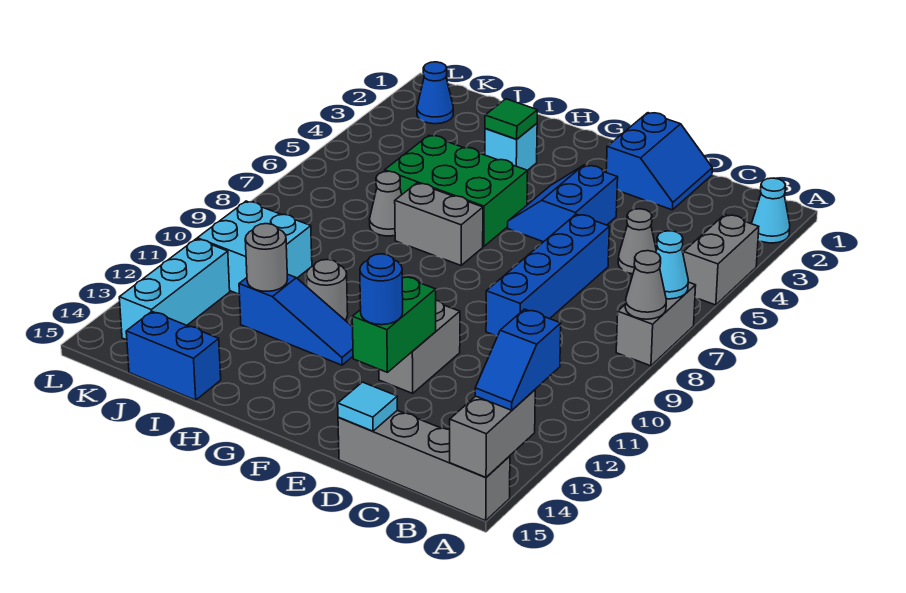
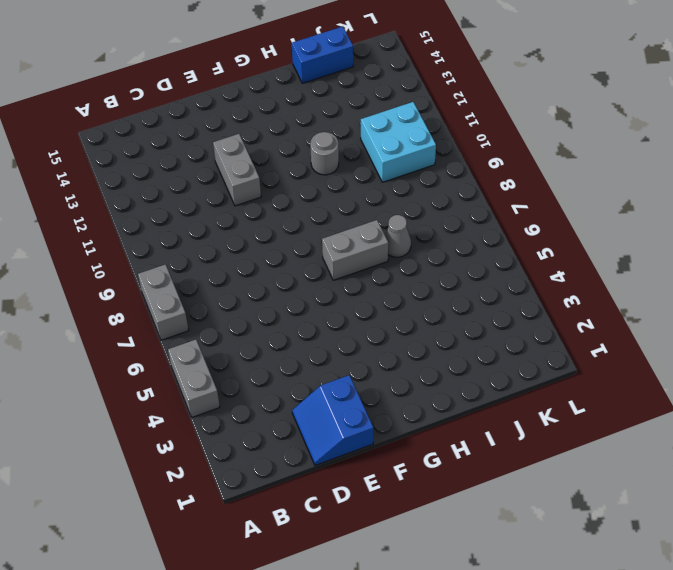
none -> cyan 1x1 cone [752,178,790,243]
none -> grey 1x4 brick [338,411,510,521]
none -> grey 1x1 cone [618,209,656,274]

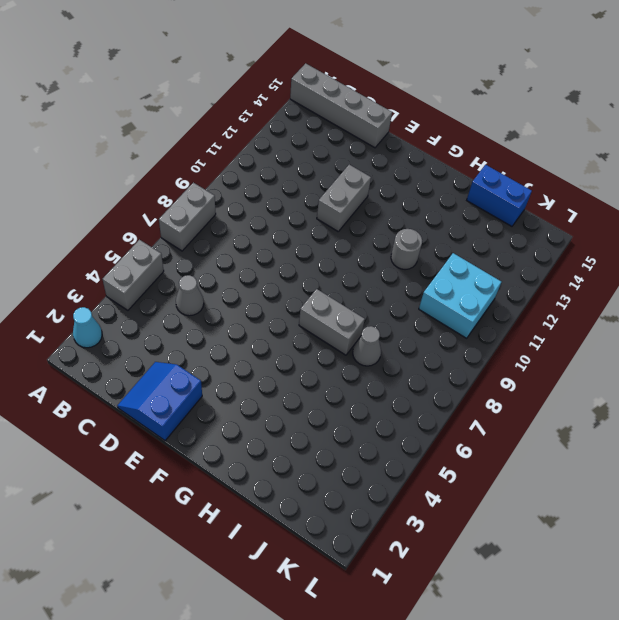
none -> blue 1x4 brick [486,214,609,336]
none -> blue 2x2 slope [508,165,618,242]
none -> green 2x3 brick [385,135,528,246]

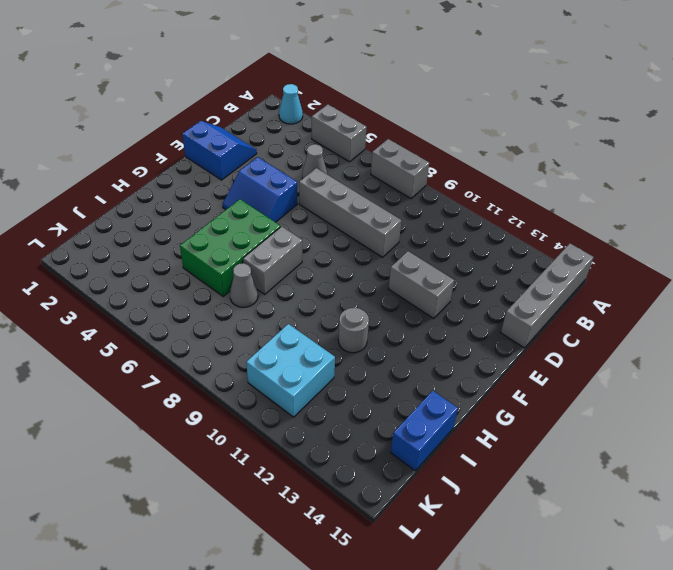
grey 1x4 brick [299,168,401,257] -> blue 1x4 brick [486,214,609,336]
none -> blue 1x3 slope [239,274,353,365]
none -> cyan 1x1 brick [485,123,537,170]
none -> blue 1x1 cone [417,62,453,124]

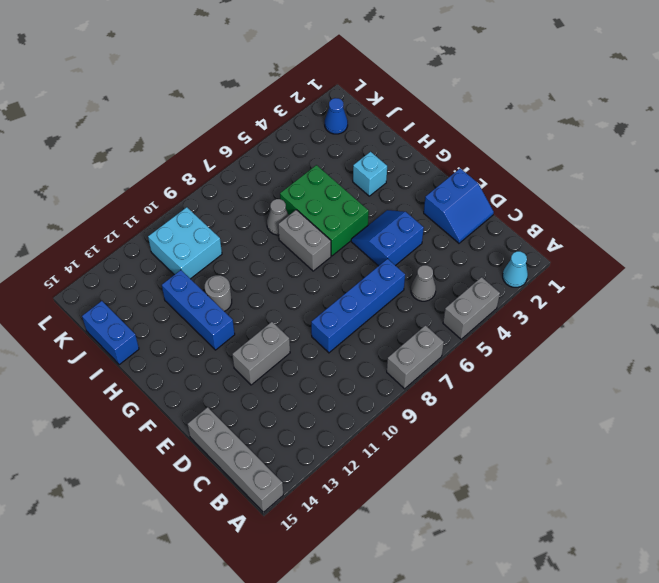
blue 1x3 brick [162,270,235,350] -> blue 1x3 slope [239,274,353,365]
none -> cyan 1x3 brick [119,239,230,340]
none -> cyan 1x1 cone [656,231,688,299]
none -> grey 1x1 cone [625,251,666,319]

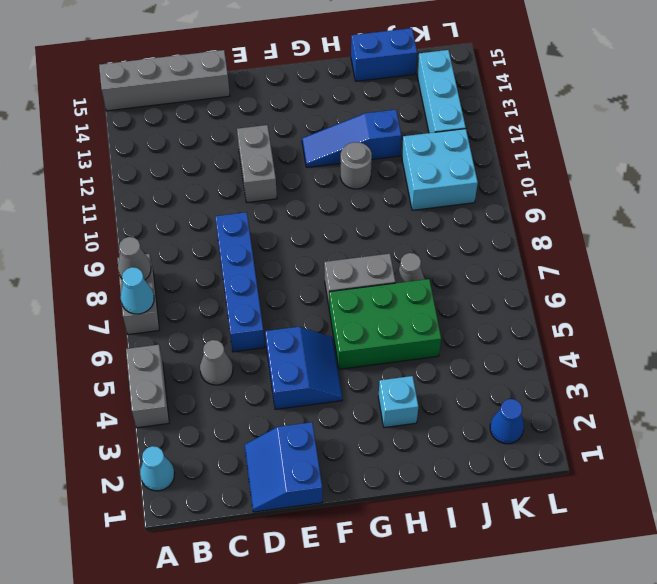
none -> grey 1x2 brick [450,390,535,477]
none -> cyan 1x1 tile [338,382,397,431]
none -> green 1x2 brick [352,276,436,372]

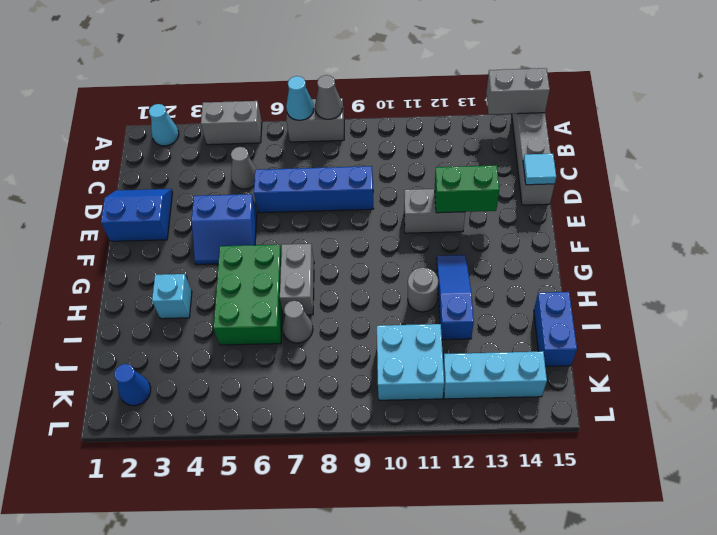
none -> green 1x1 tile [485,99,537,139]
none -> grey 1x1 round brick [245,224,288,291]
none -> blue 1x2 slope [475,309,561,410]

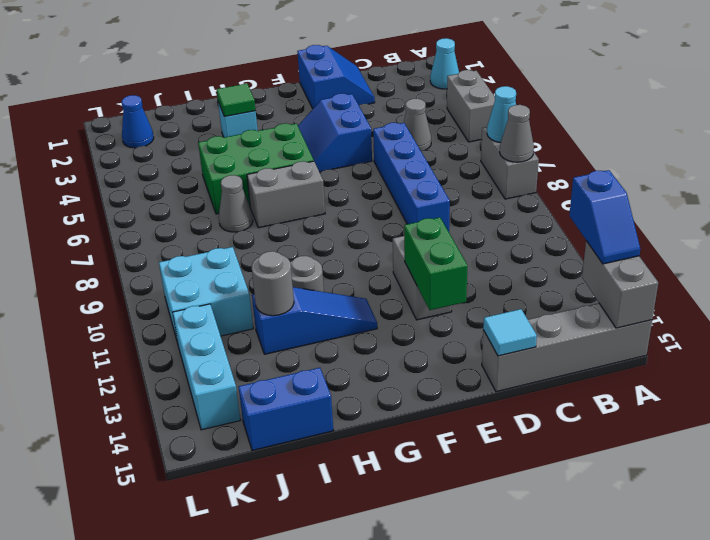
none -> blue 1x1 round brick [360,254,403,325]

